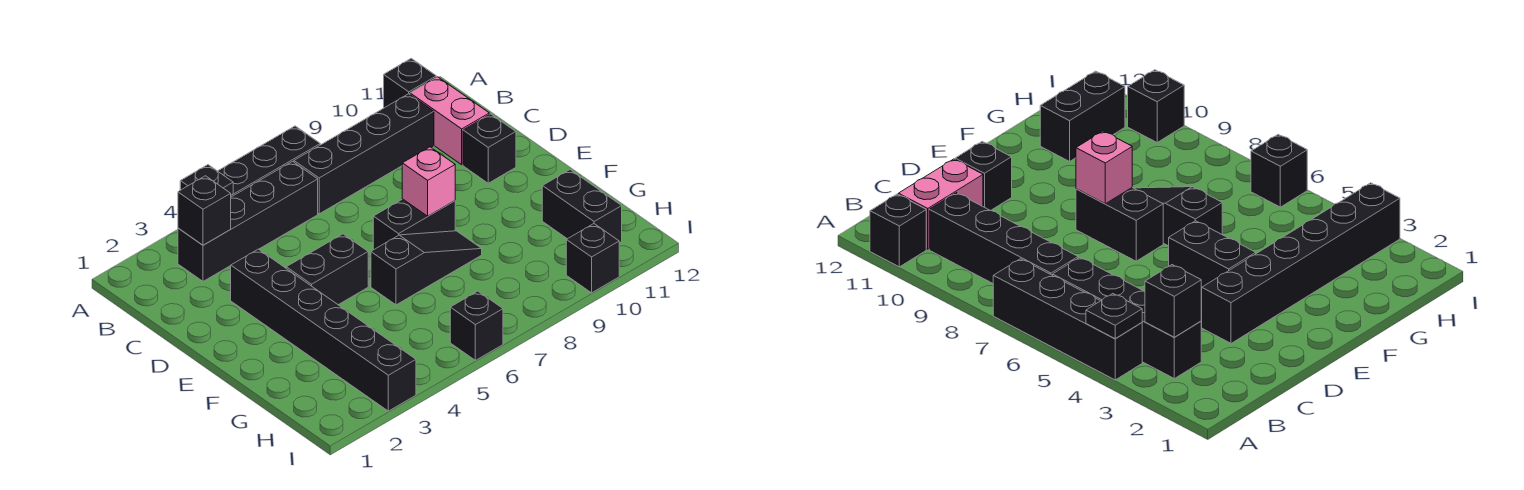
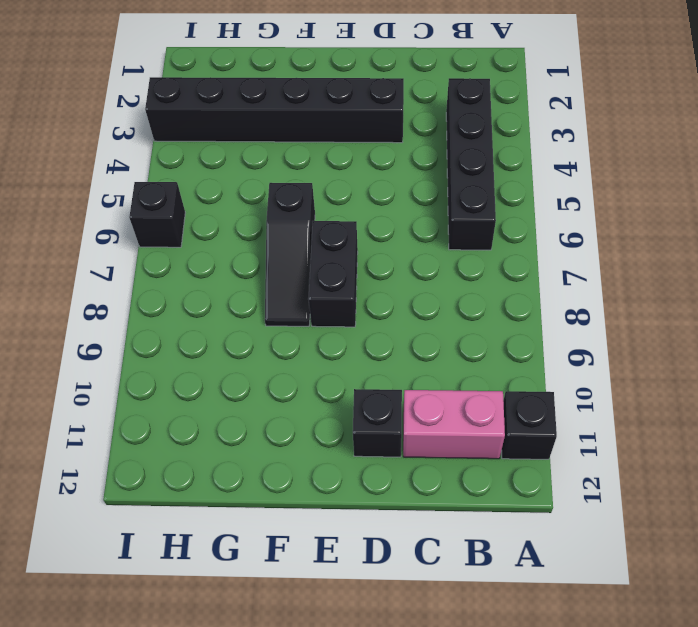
none -> black 1x4 brick [218,126,320,197]
none -> black 1x4 brick [294,94,434,214]
none -> black 1x2 brick [286,234,368,305]

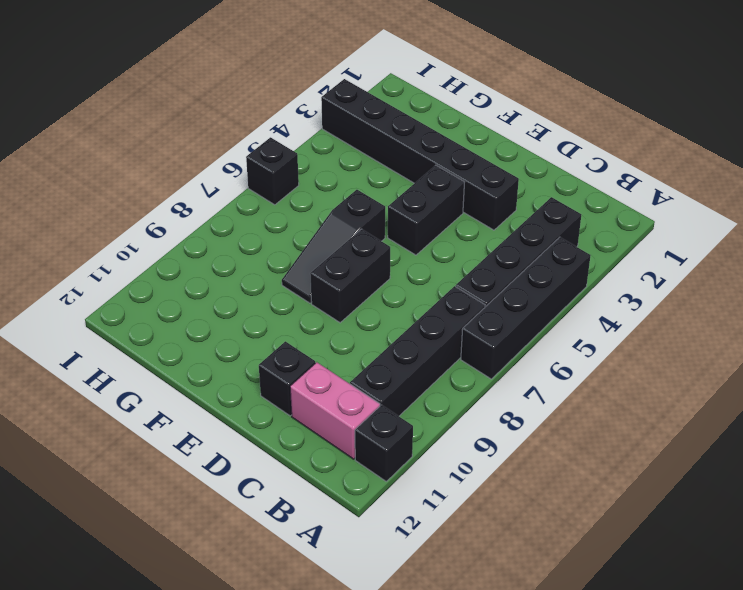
none -> black 1x2 brick [542,170,622,243]
none -> black 1x1 brick [566,224,619,293]
none -> black 1x1 plate [180,165,233,195]

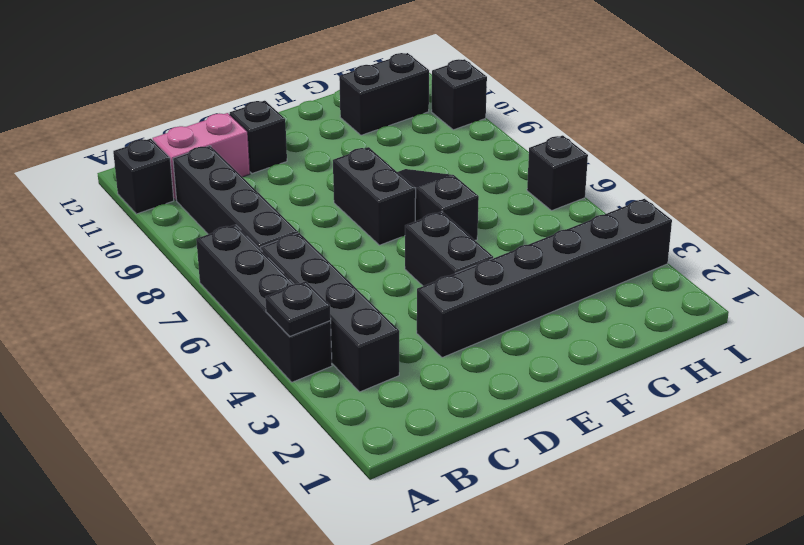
none -> black 1x1 brick [178,176,231,245]
none -> pink 1x1 brick [402,147,455,216]

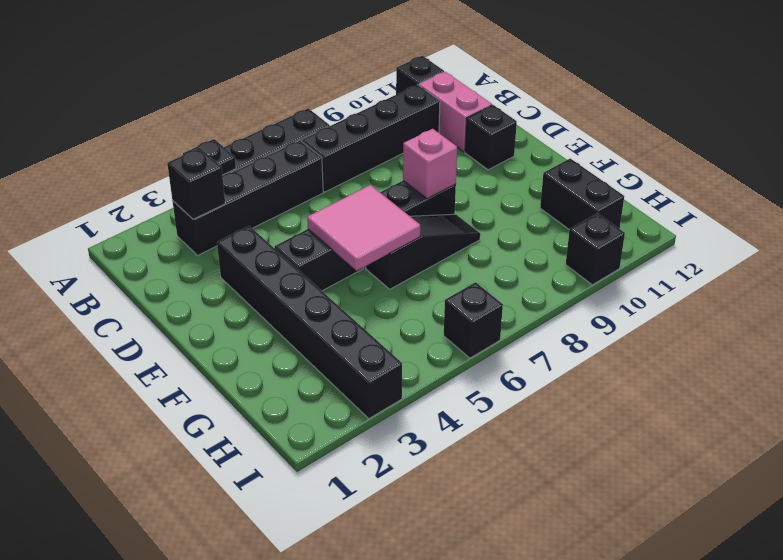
pink 2x2 tile [307,185,420,271] -> none

